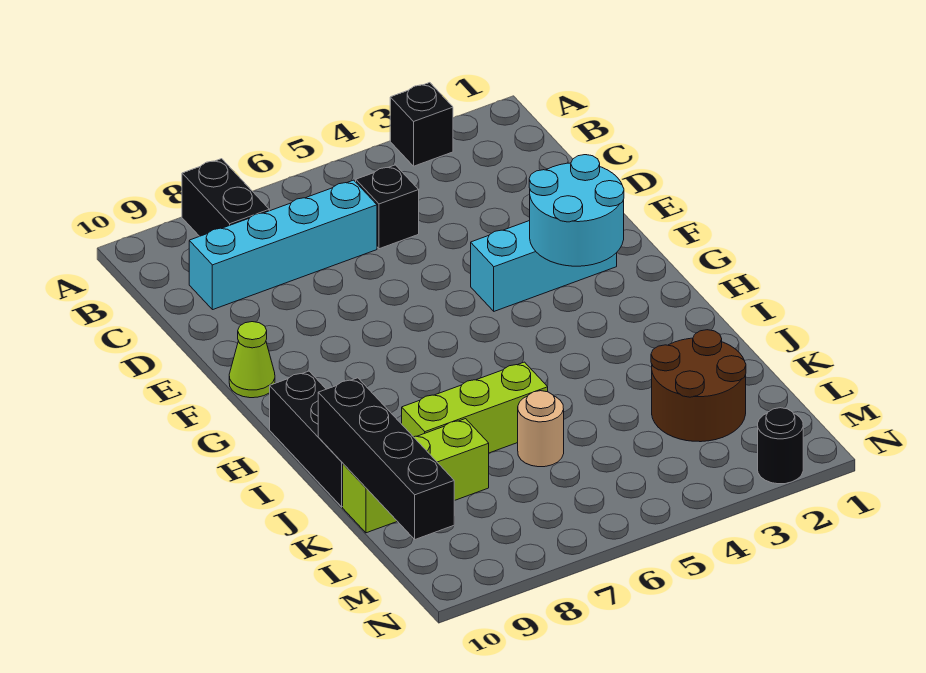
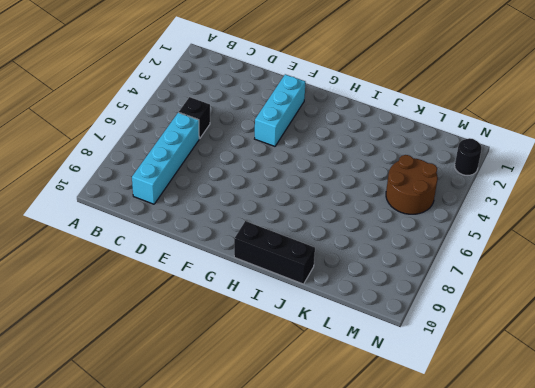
brown 2x2 round brick [386,155,438,214] -> brown 2x2 round brick moved to [651,330,746,442]
none -> black 1x1 brick [390,83,453,166]
none -> black 1x2 brick [182,159,269,236]
none -> lime 1x1 cone [229,322,275,398]

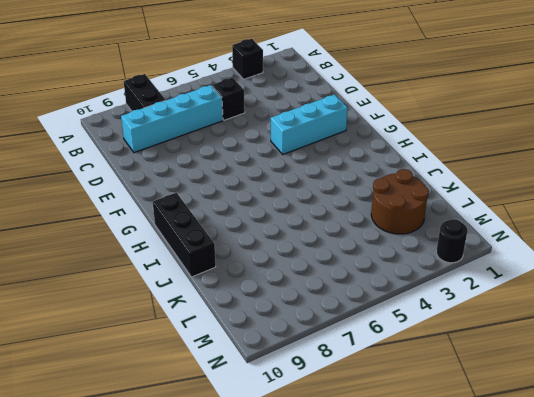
none -> lime 1x1 cone [229,322,275,398]
none -> lime 1x3 brick [402,362,548,453]
none -> tan 1x1 round brick [518,391,564,467]

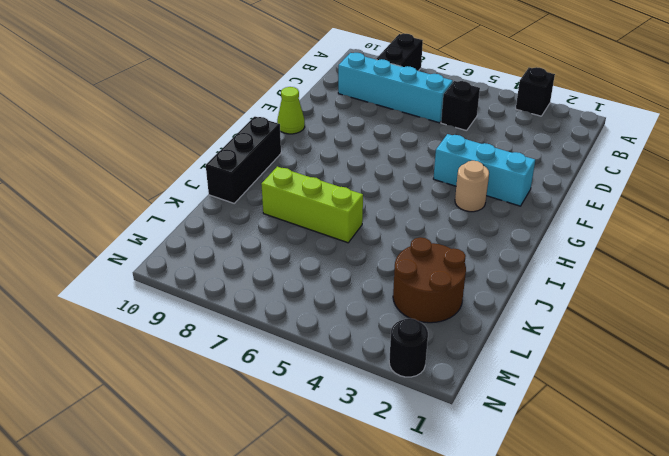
tan 1x1 round brick [455,161,489,212] -> tan 1x1 round brick moved to [518,391,564,467]
none -> lime 1x3 brick [343,419,489,533]
none -> cyan 2x2 round brick [529,155,624,266]
none -> black 1x4 brick [318,378,454,539]

